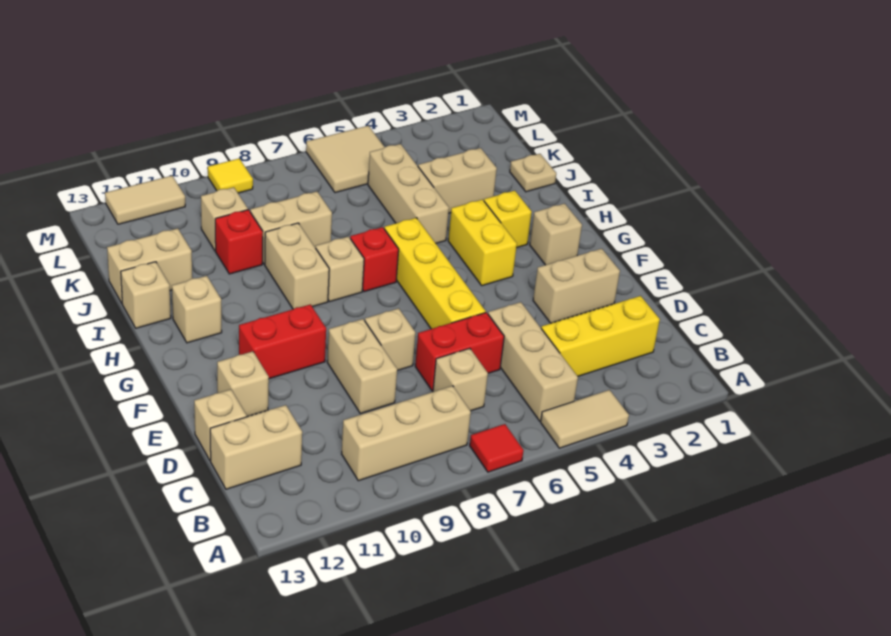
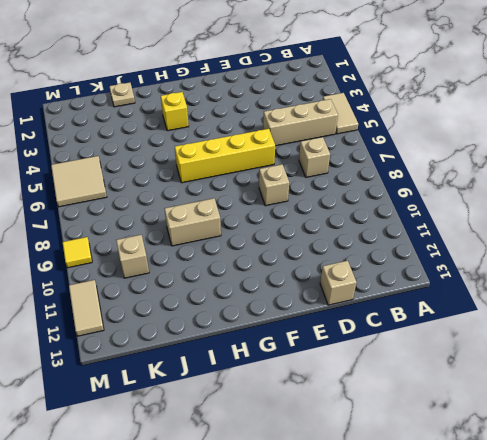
none -> red 1x1 tile [470,424,524,472]
none -> tan 1x3 brick [342,386,471,481]
none -> yellow 1x3 brick [541,296,660,376]
none -> tan 1x2 brick [210,405,302,489]

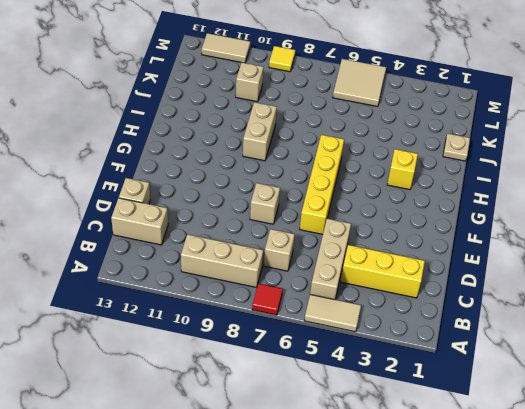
none -> red 1x2 brick [415,312,504,391]
none -> tan 1x2 brick [327,319,397,413]
none -> tan 1x2 brick [533,249,620,323]
none -> tan 1x1 brick [217,351,269,417]

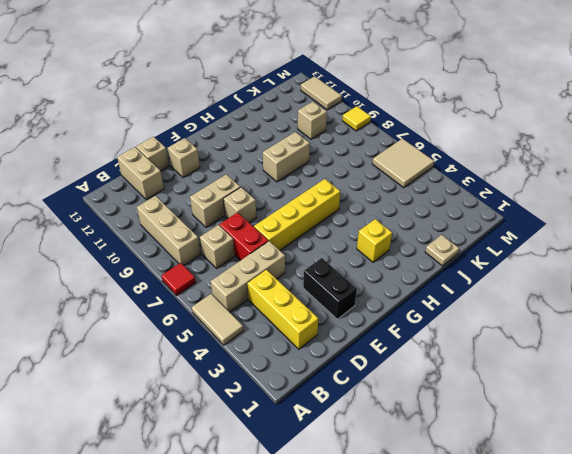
black 1x2 brick [303,258,357,319] -> tan 1x2 brick [533,249,620,323]
none -> red 1x2 brick [239,304,326,379]
none -> tan 1x1 brick [530,204,582,265]
none -> yellow 1x2 brick [448,200,517,286]
none -> red 1x1 brick [350,227,399,292]

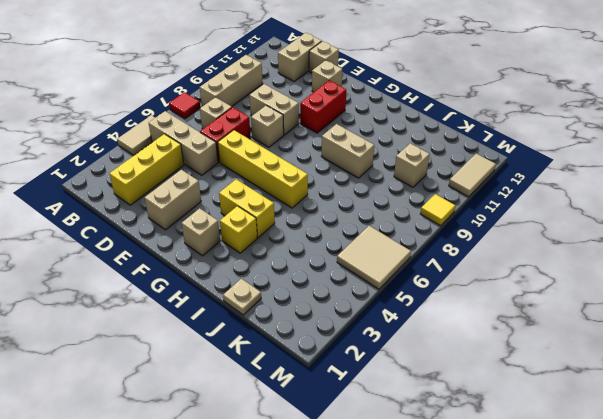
none -> red 1x1 brick [350,227,399,292]
none -> tan 1x1 brick [316,237,364,301]
none -> tan 1x1 brick [172,276,222,343]
none -> tan 1x3 brick [368,144,449,243]

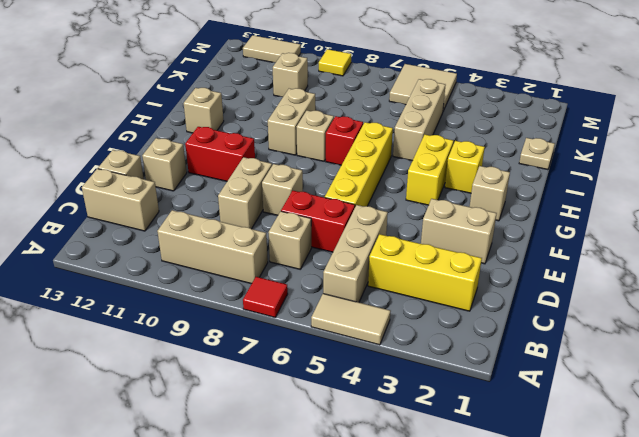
none -> tan 1x1 brick [121,262,171,328]
none -> tan 1x2 brick [418,148,497,213]
none -> tan 1x2 brick [250,192,332,264]
none -> red 1x1 brick [215,210,263,274]

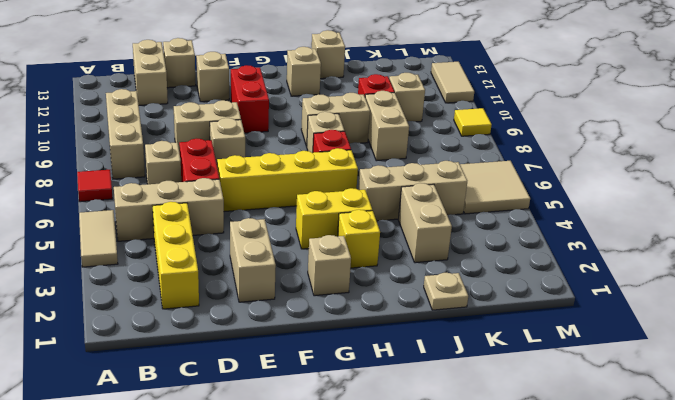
none -> tan 1x2 brick [107,228,192,303]

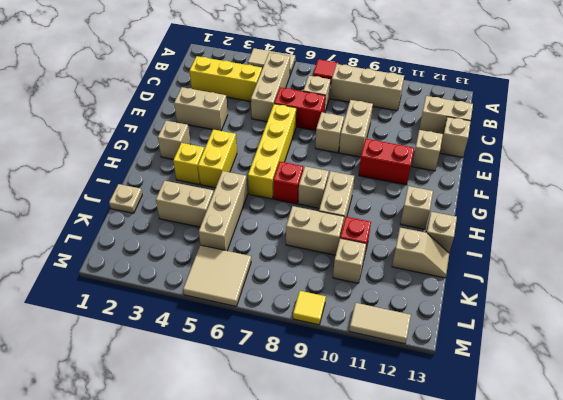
tan 1x2 slope [392,228,449,278] -> tan 1x2 brick [107,228,192,303]

